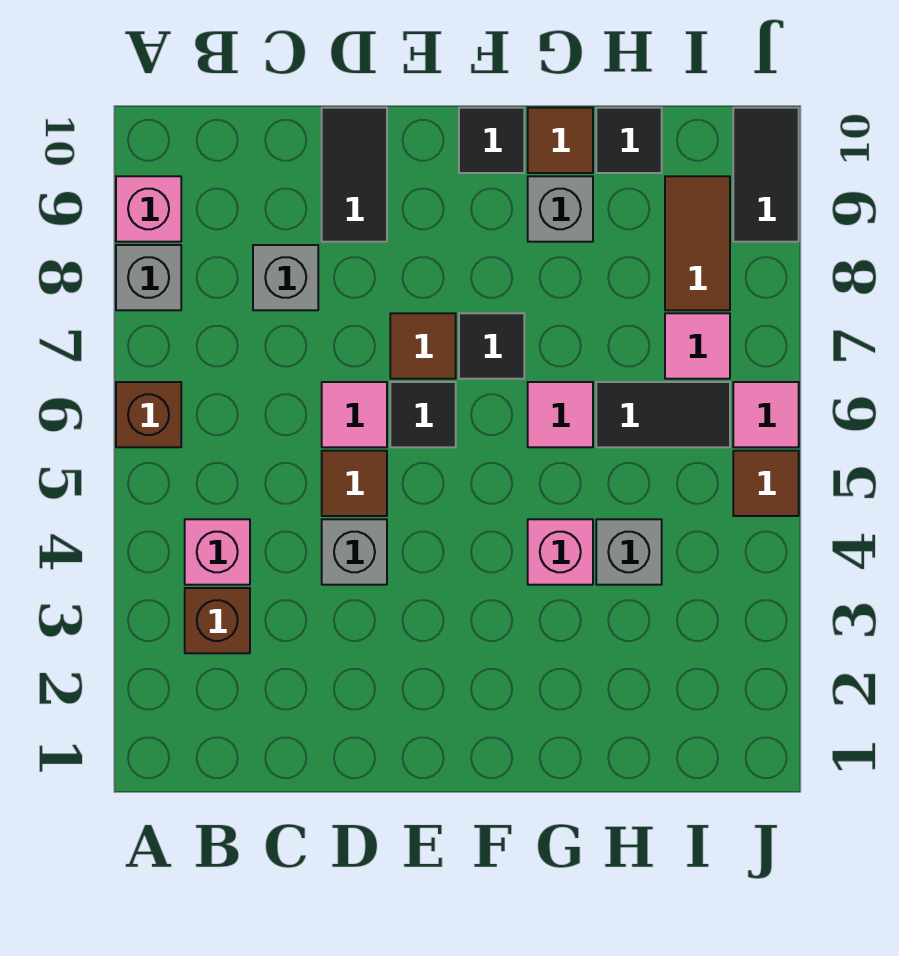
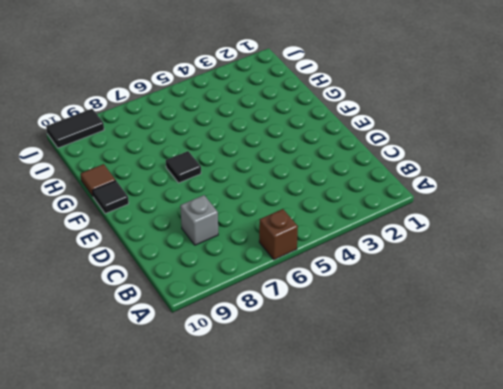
none -> grey 1x1 brick [116,245,181,310]
none -> pink 1x1 brick [116,176,181,242]
none -> brown 1x1 brick [185,588,250,653]

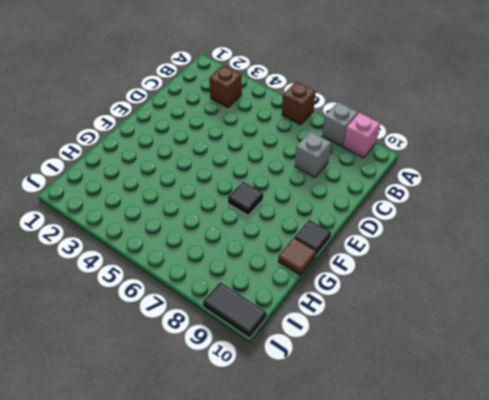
none -> pink 1x1 brick [185,519,250,585]
none -> grey 1x1 brick [322,519,387,585]
none -> brown 1x1 tile [322,451,387,516]

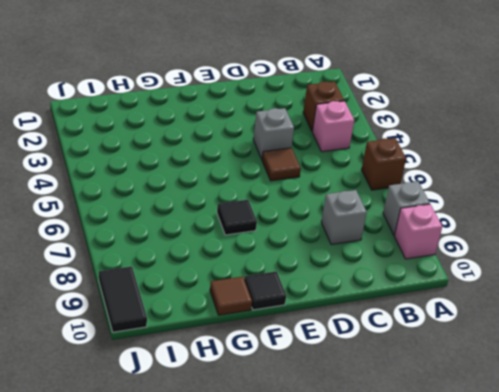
none -> pink 1x1 tile [322,382,387,447]
none -> black 1x2 tile [322,108,387,242]
none -> black 1x1 tile [390,382,456,447]

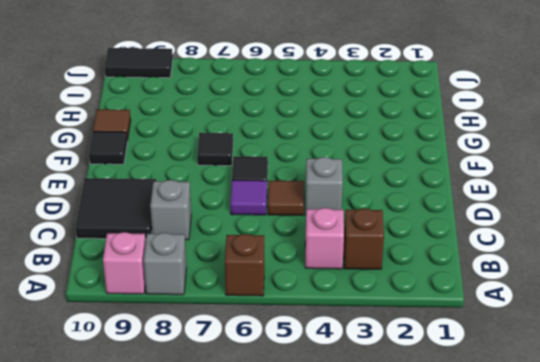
black 2x2 tile [75,178,156,239] -> black 1x2 tile [322,108,387,242]
purple 1x1 tile [230,180,267,215] -> pink 1x1 tile [322,382,387,447]
none -> brown 1x1 tile [390,313,456,379]
none -> pink 1x1 brick [528,519,593,585]
none -> pink 1x1 tile [528,382,593,447]

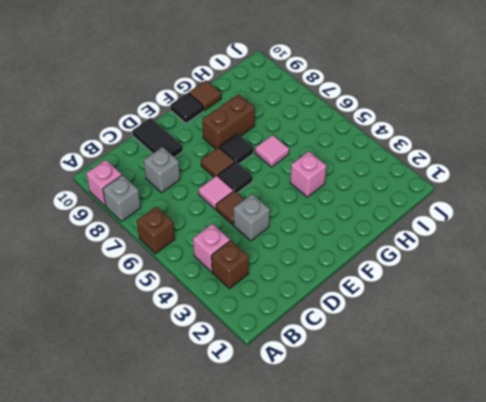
brown 1x2 brick [202,94,255,149] -> none
none -> grey 1x1 brick [528,176,593,242]
none -> grey 1x1 brick [596,519,662,585]
none -> black 1x2 tile [596,382,730,447]

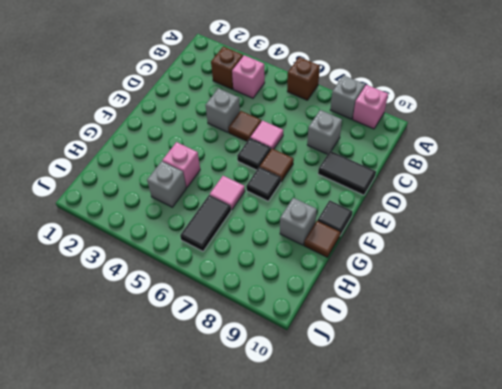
none -> black 1x1 tile [596,108,662,173]
none -> pink 1x1 tile [665,313,730,379]
none -> brown 1x2 tile [665,176,730,310]

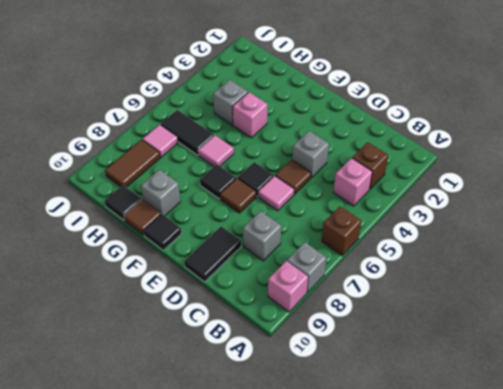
none -> brown 1x1 tile [733,451,799,516]
none -> pink 1x1 tile [733,382,799,447]
none -> black 1x2 tile [733,108,799,242]

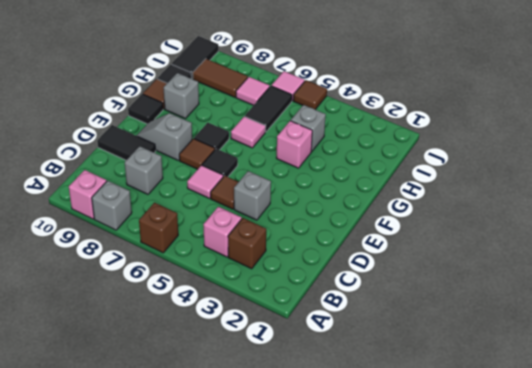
grey 1x2 slope [136,113,192,161] -> none
black 1x2 tile [172,36,218,79] -> black 1x2 tile turned to [733,108,799,242]

